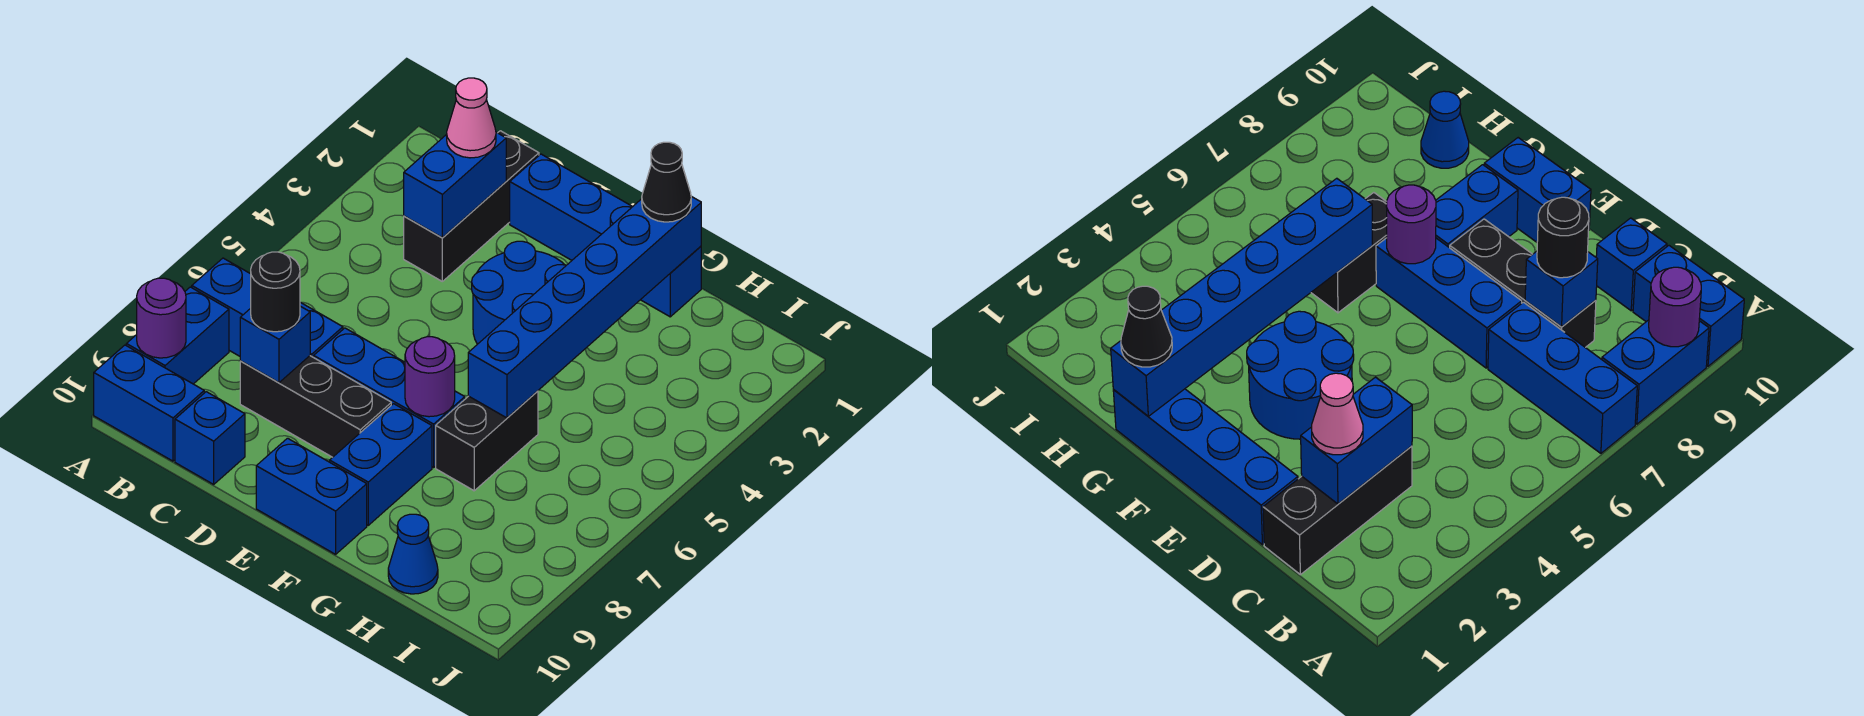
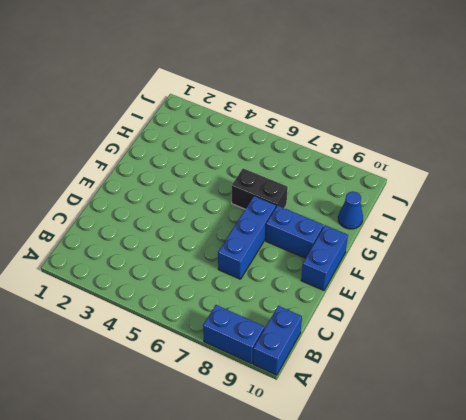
none -> blue 1x3 brick [192,258,343,357]
none -> black 1x3 brick [404,131,539,281]
none -> black 1x3 brick [240,356,391,457]

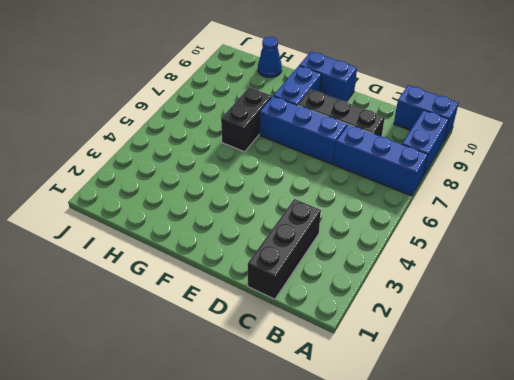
none -> blue 1x1 brick [175,392,245,484]
none -> blue 1x4 brick [510,154,701,317]
none -> blue 2x2 round brick [472,241,566,344]

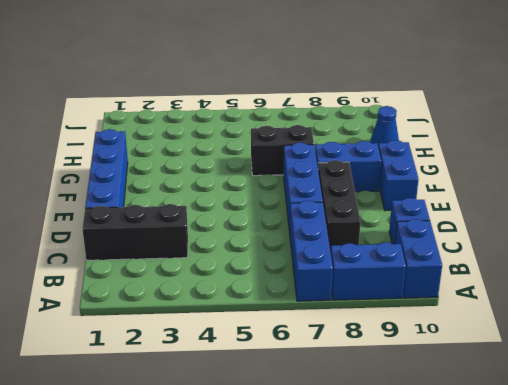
none -> blue 2x2 round brick [472,241,566,344]
none -> purple 1x1 round brick [137,278,186,358]
none -> blue 1x2 brick [404,132,506,238]

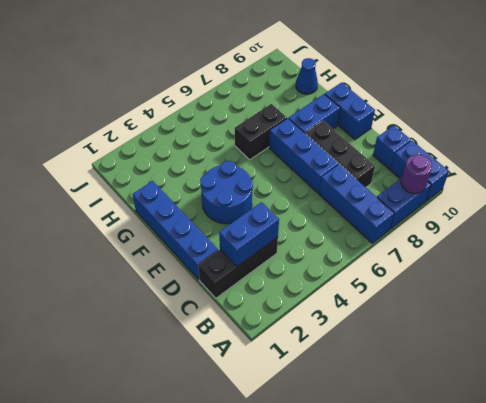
none -> blue 1x1 brick [240,306,310,383]
none -> purple 1x1 round brick [405,337,455,417]
none -> blue 1x6 brick [468,196,701,418]

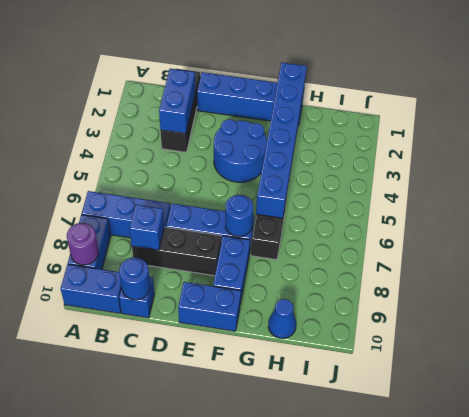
blue 1x1 round brick [119,257,150,300] -> none
blue 1x1 round brick [225,195,253,236] -> purple 1x1 round brick [405,337,455,417]
none -> pink 1x1 cone [447,78,496,158]
none -> black 1x1 round brick [251,252,300,332]
none -> black 1x1 cone [642,142,691,222]

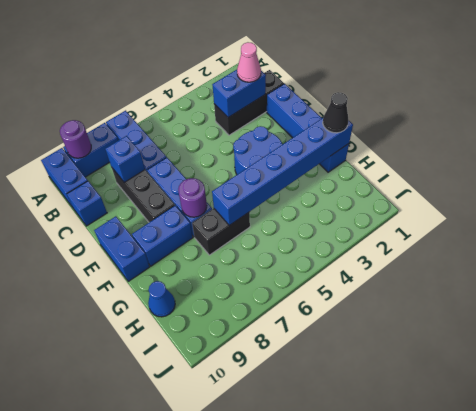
none -> black 1x1 round brick [251,252,300,332]

